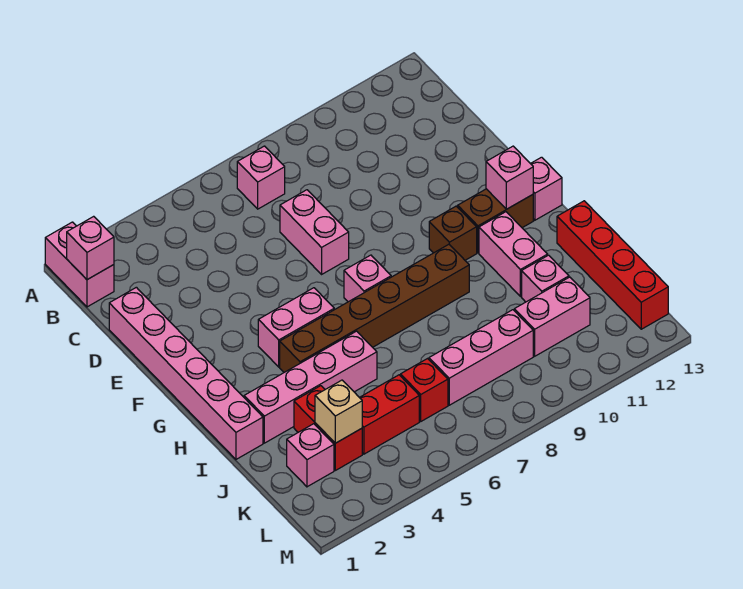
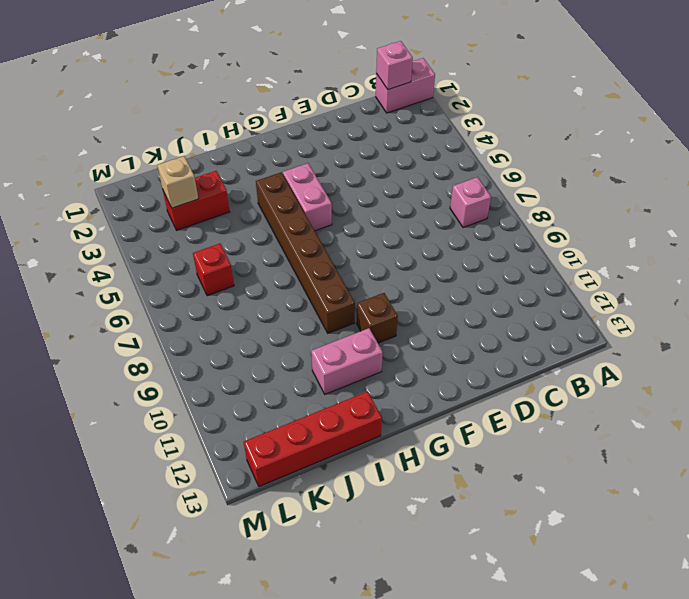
none -> pink 1x6 brick [109,287,263,459]
none -> pink 1x2 brick [280,190,349,274]
none -> pink 1x1 brick [344,255,391,302]

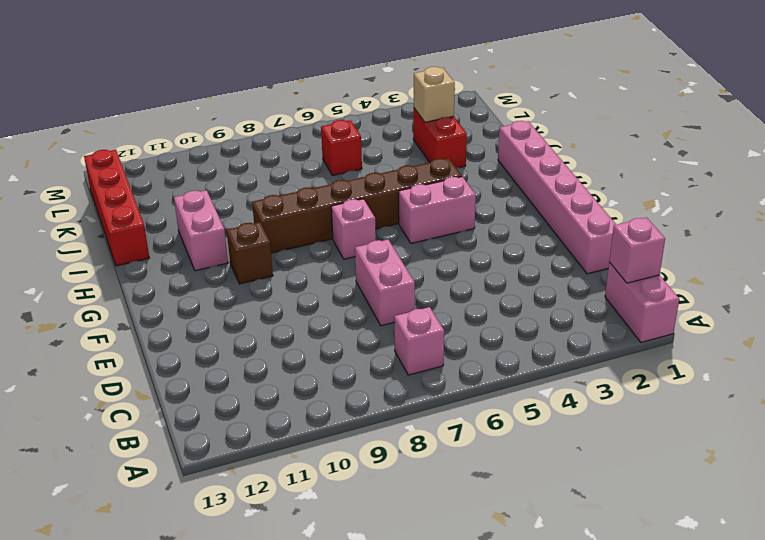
none -> brown 1x2 brick [458,189,533,253]
none -> pink 1x1 brick [531,157,562,220]
none -> pink 1x4 brick [244,331,377,443]

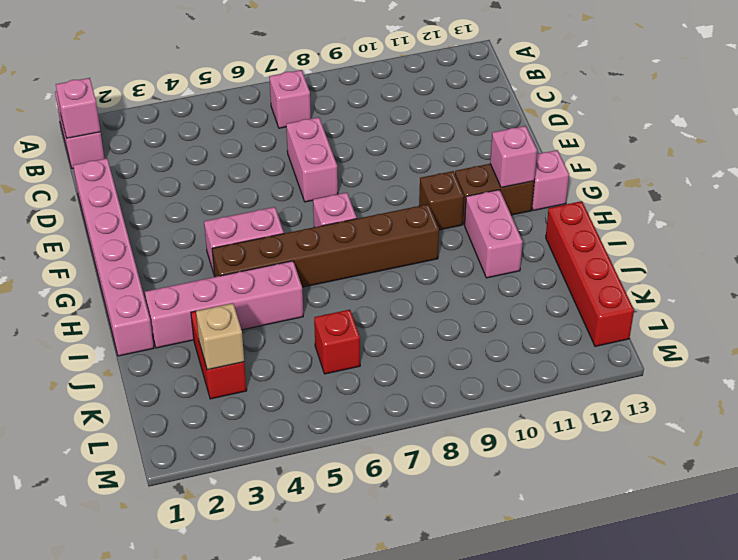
none -> pink 1x1 brick [522,255,569,302]
none -> pink 1x1 brick [287,424,334,487]
none -> red 1x2 brick [359,375,419,454]

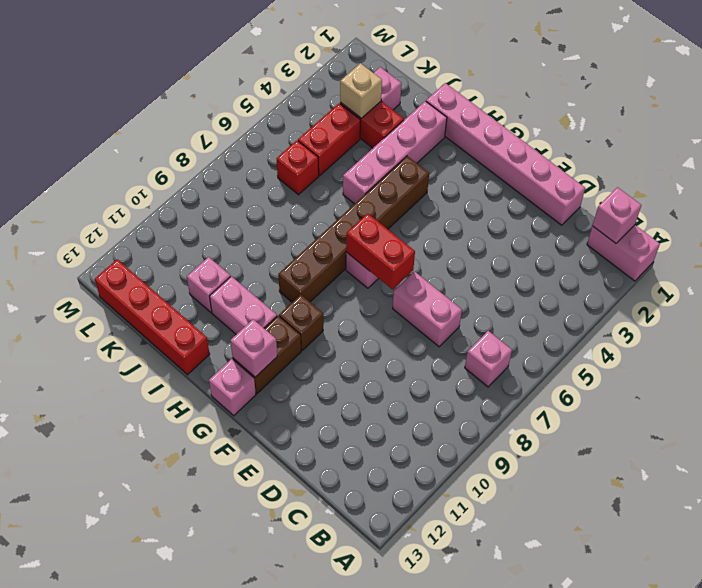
red 1x2 brick [346,213,415,289] -> none
none -> pink 1x2 brick [258,288,334,367]
none -> pink 1x3 brick [429,310,533,405]
none -> pink 1x2 brick [514,277,590,356]

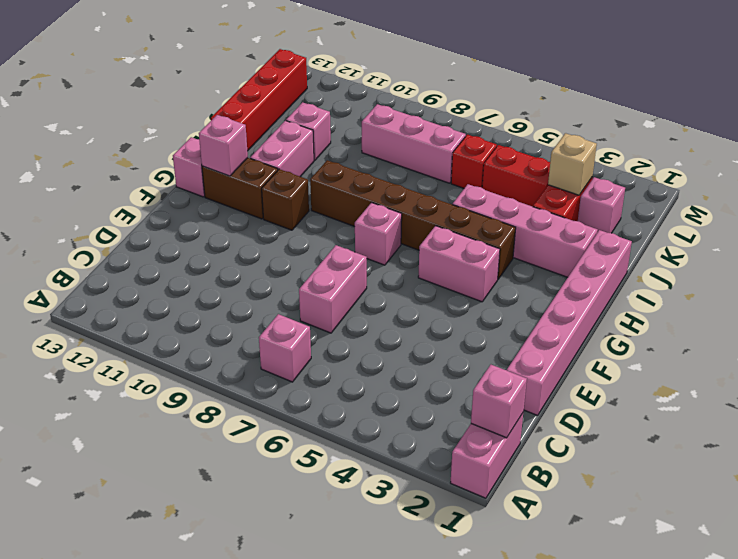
none -> pink 1x2 brick [514,277,590,356]

